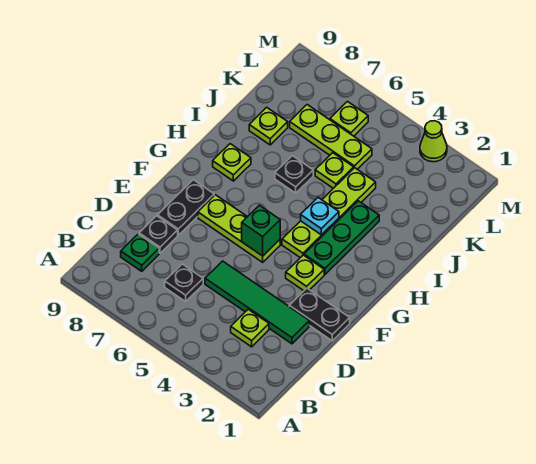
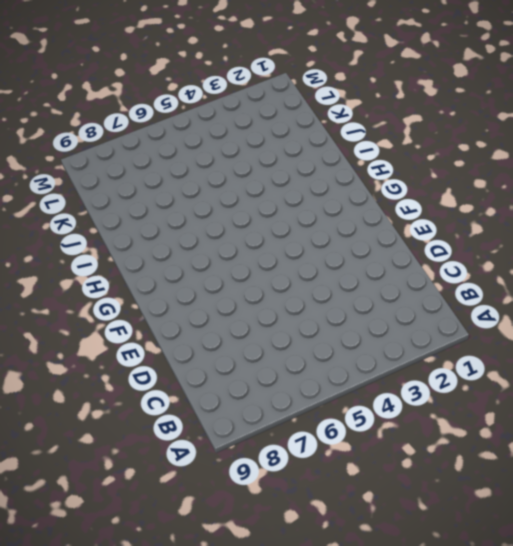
none -> lime 1x1 plate [231,309,269,347]
none -> black 1x1 plate [165,264,203,301]
none -> green 1x1 plate [121,234,159,271]

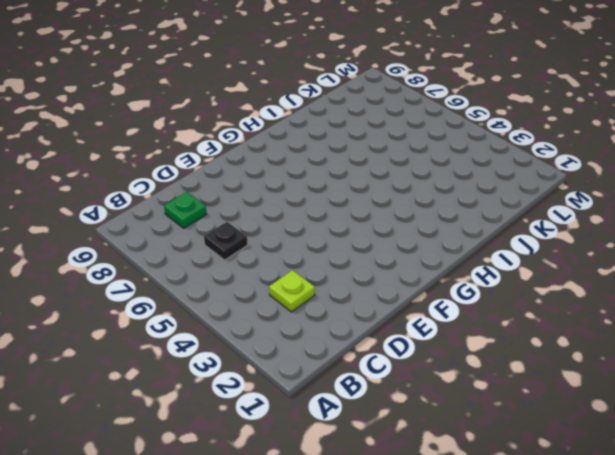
none -> green 1x4 tile [205,261,309,344]
none -> black 1x1 plate [139,216,178,253]
none -> black 1x2 plate [289,288,350,341]

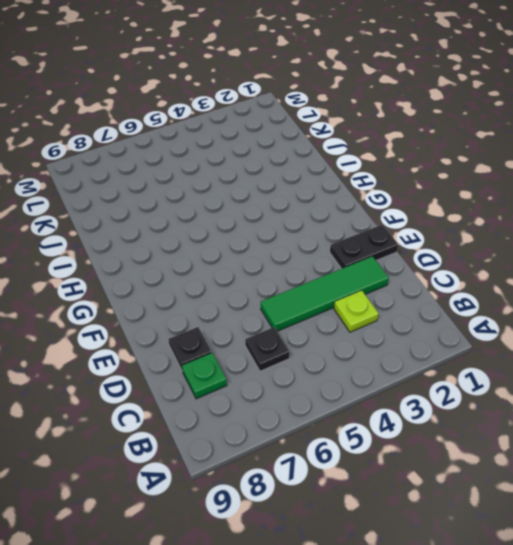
none -> black 1x2 plate [158,180,214,235]
none -> lime 1x1 plate [286,255,324,291]
none -> lime 1x3 plate [198,195,280,262]

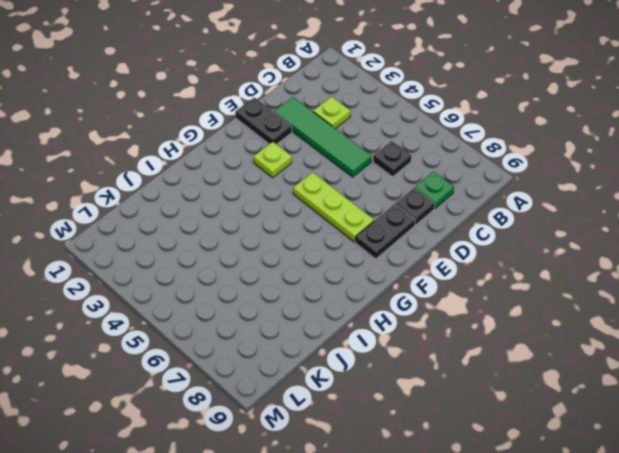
none -> green 1x3 plate [304,201,379,274]
none -> lime 1x4 plate [282,168,376,258]
none -> lime 1x1 plate [213,144,251,181]

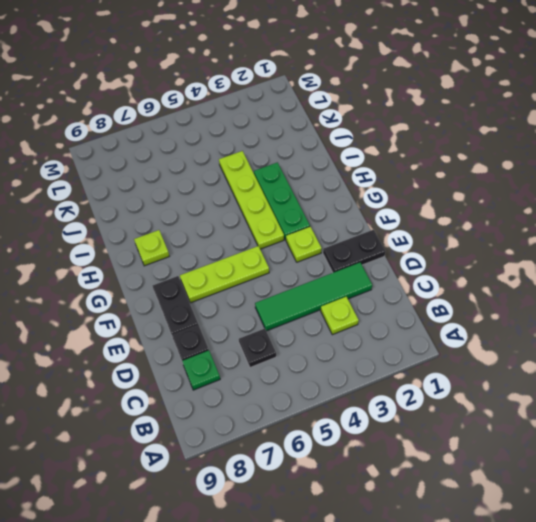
none -> black 1x1 plate [275,156,313,193]
none -> lime 1x1 plate [315,153,354,188]
none -> lime 1x1 plate [249,107,288,145]

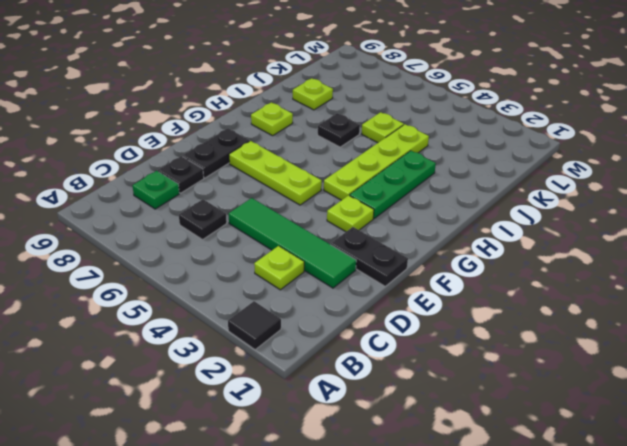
black 1x1 tile [228,301,281,350] -> none
none -> lime 1x3 plate [290,105,372,169]
none -> lime 1x1 plate [330,102,368,136]
none -> lime 1x1 cone [420,121,447,162]

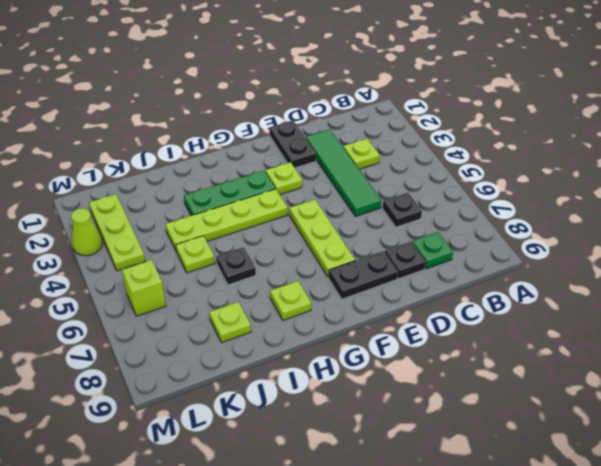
lime 1x3 plate [89,194,145,271] -> lime 1x3 plate moved to [290,105,372,169]
lime 1x1 brick [122,260,166,316] -> lime 1x1 plate [330,102,368,136]
none -> green 1x1 brick [242,205,280,256]
none -> cyan 1x1 plate [301,198,339,235]

